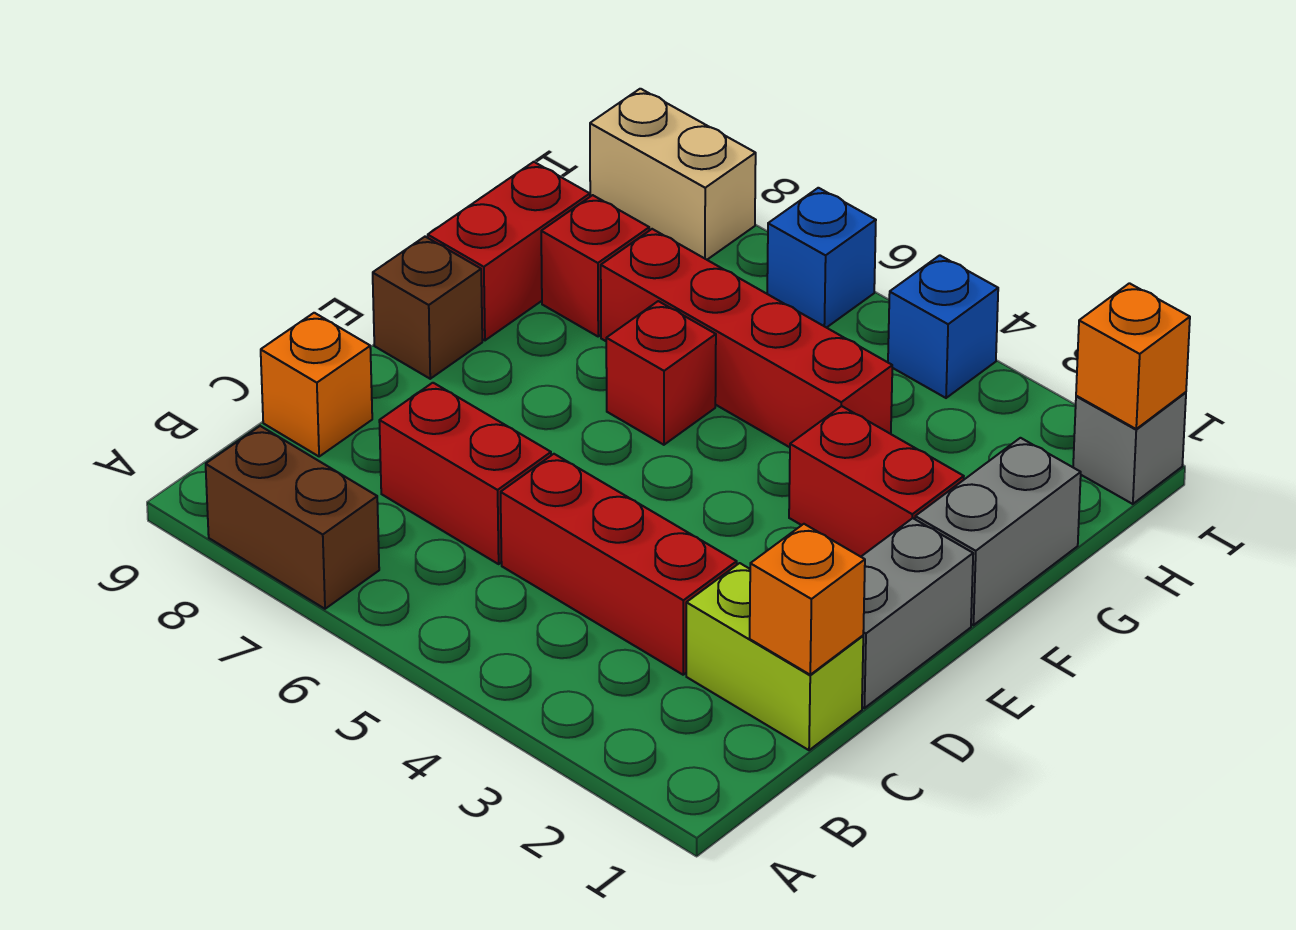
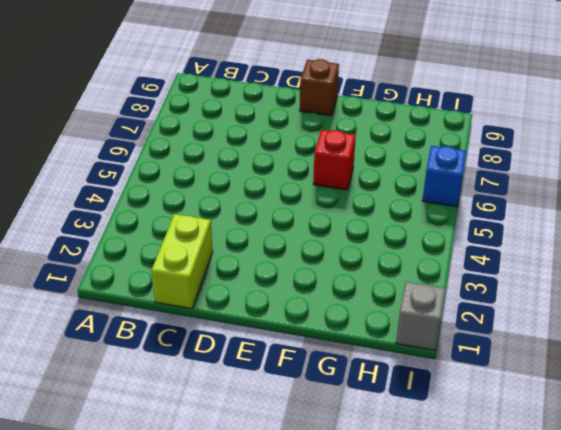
none -> brown 1x2 brick [206,426,379,609]
none -> red 1x3 brick [501,454,737,675]
none -> red 1x2 brick [379,383,551,564]

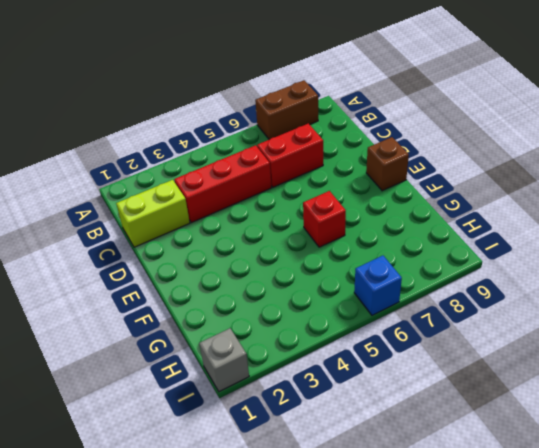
none -> orange 1x1 brick [261,313,372,457]
none -> grey 1x2 brick [861,518,973,708]
none -> grey 1x2 brick [915,438,1081,625]

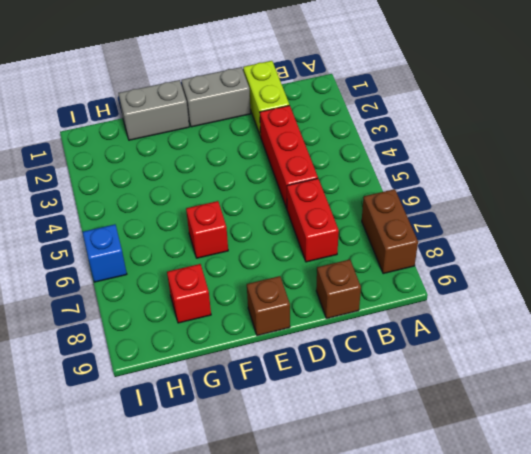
brown 1x1 brick [316,260,361,319] -> orange 1x1 brick [261,313,372,457]
none -> red 1x2 brick [789,406,964,557]
none -> red 1x2 brick [428,162,590,340]
none -> red 1x4 brick [601,229,892,447]

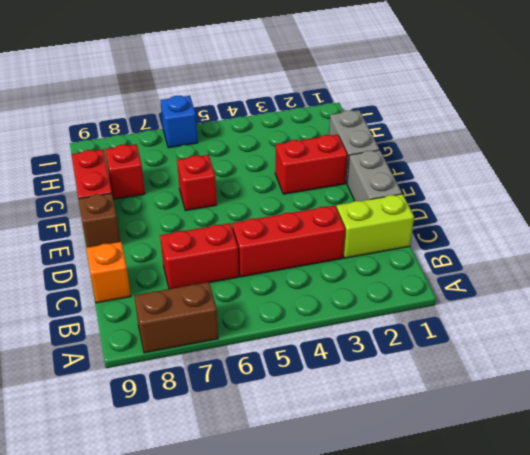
none -> red 1x4 brick [601,229,892,447]
none -> grey 1x1 brick [1073,392,1186,504]
none -> blue 1x1 brick [888,255,998,398]

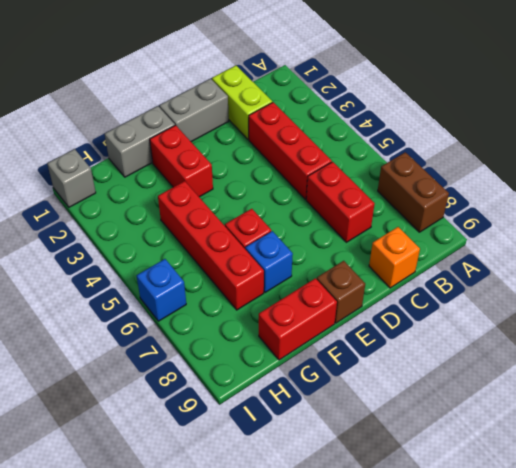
blue 1x1 brick [245,231,293,293] -> blue 1x1 brick moved to [888,255,998,398]
none -> red 1x1 brick [541,195,649,336]
none -> tan 1x2 brick [590,89,756,260]
none -> orange 1x1 brick [750,524,865,675]

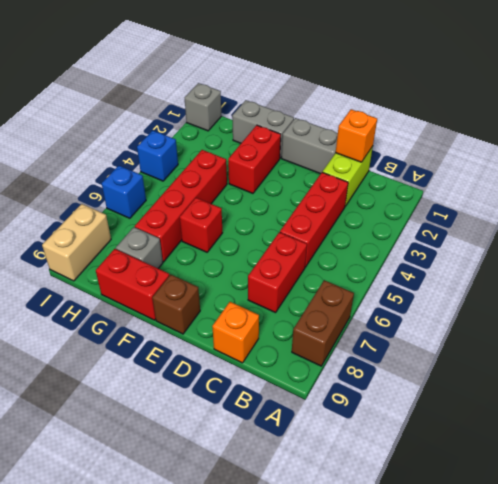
grey 1x1 brick [116,227,163,268] -> red 1x1 brick [541,195,649,336]
none -> orange 1x1 brick [1076,283,1190,429]

